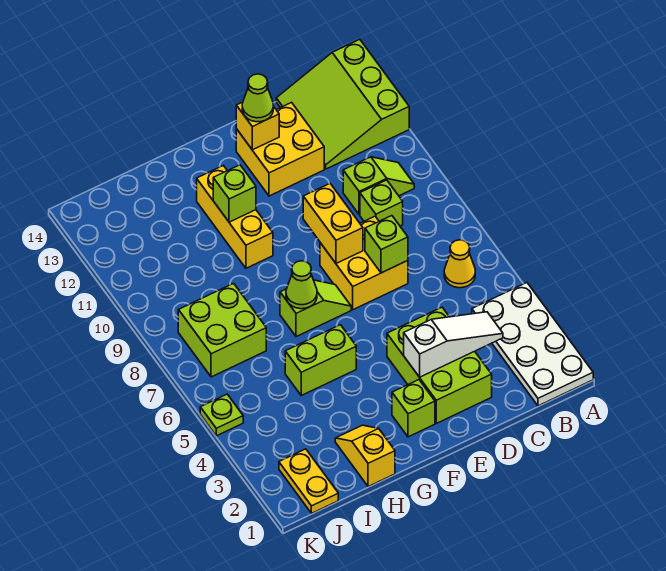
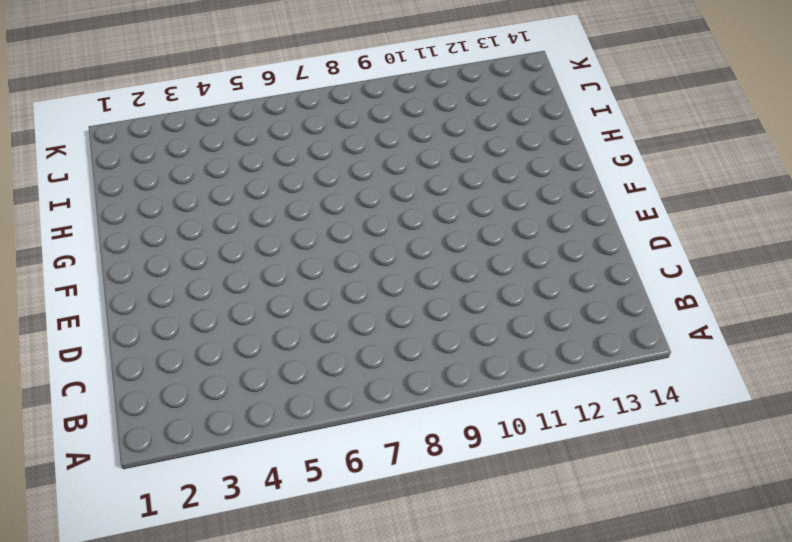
none -> white 2x4 plate [472,283,593,406]
none -> lime 3x3 slope [276,39,409,169]
none -> yellow 1x1 cone [444,240,475,288]

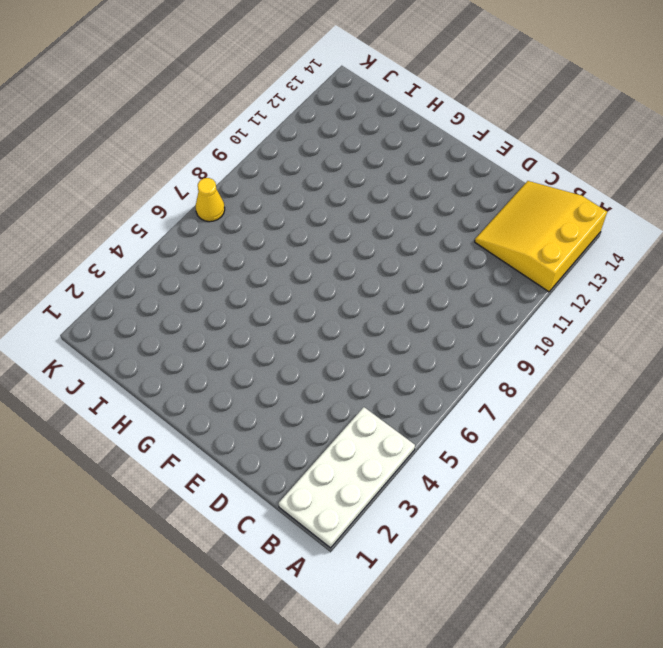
yellow 3x3 slope [475,181,607,292] -> lime 3x3 slope [276,39,409,169]
yellow 1x1 cone [196,178,225,222] -> yellow 1x1 cone moved to [444,240,475,288]
none -> lime 1x2 slope [343,157,414,215]
none -> lime 1x1 brick [360,180,403,226]
none -> lime 2x3 brick [387,307,492,423]

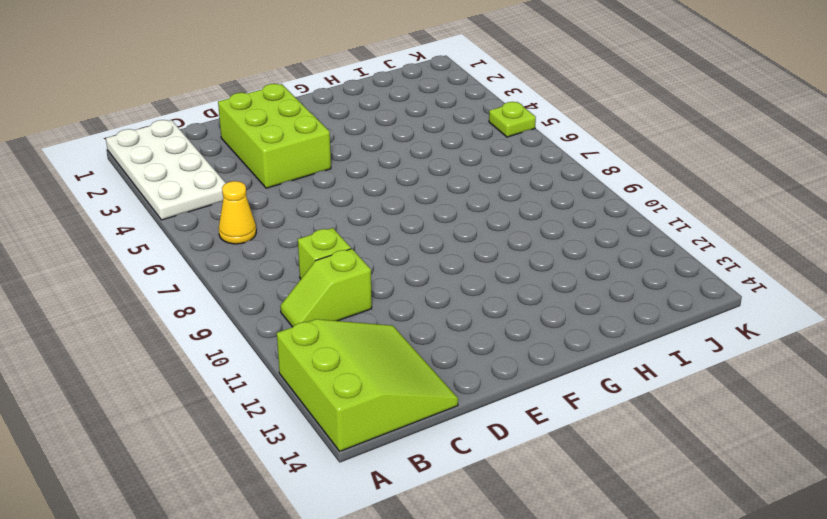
none -> yellow 2x2 brick [320,216,408,310]
none -> yellow 2x2 brick [236,103,324,196]
none -> lime 1x1 brick [392,380,435,437]

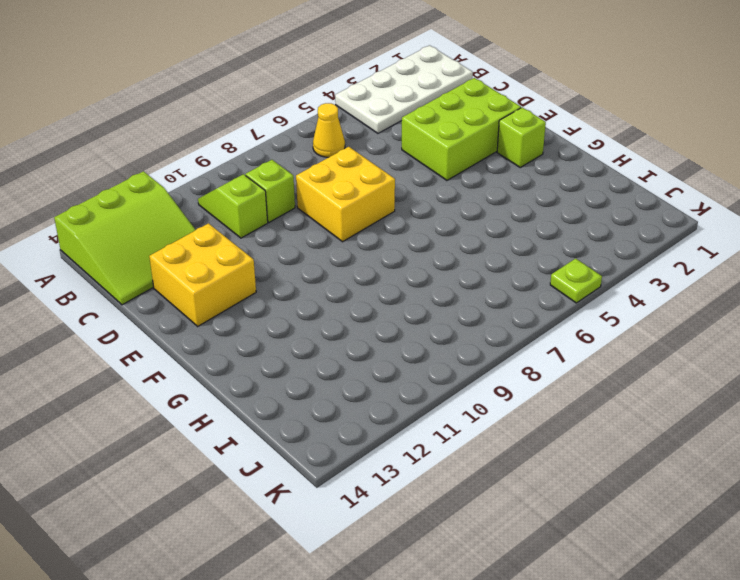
none -> lime 1x2 slope [280,280,351,337]
none -> lime 1x2 brick [285,325,356,395]
none -> yellow 1x3 brick [197,166,273,268]

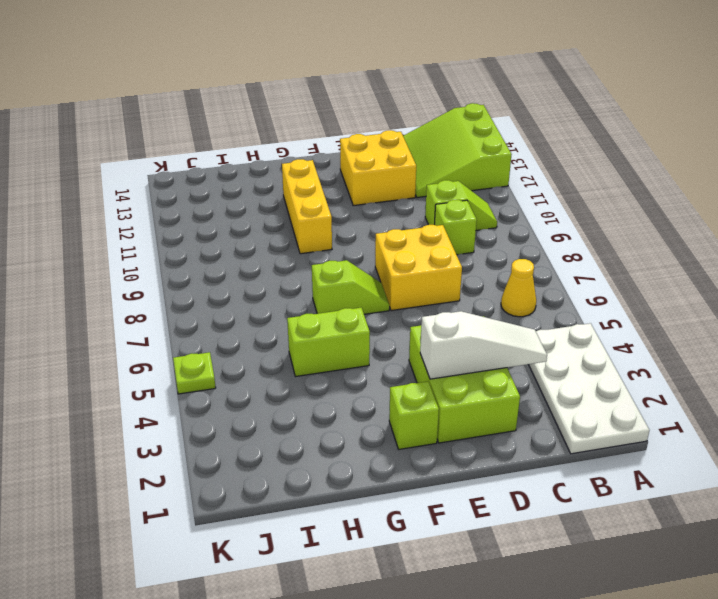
none -> yellow 1x2 slope [335,425,395,487]
none -> lime 2x2 brick [178,283,266,377]
none -> yellow 1x2 plate [279,449,338,513]

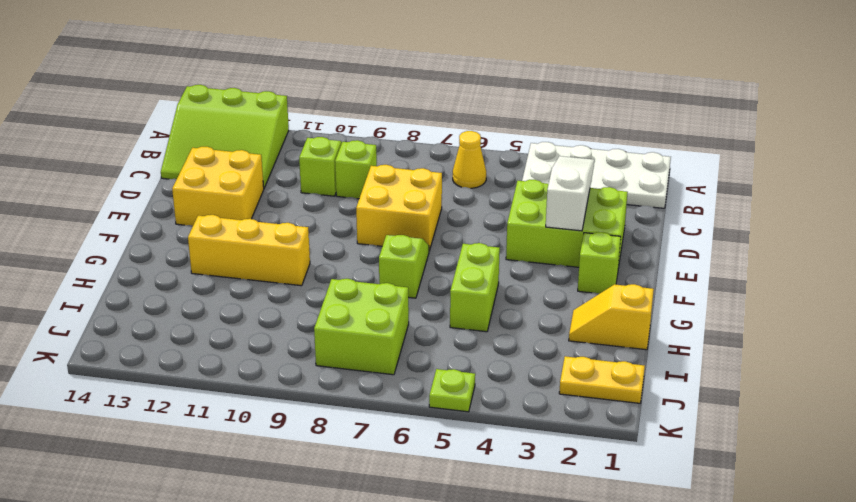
none -> lime 1x1 brick [365,216,408,273]
none -> yellow 1x2 brick [303,184,363,263]
none -> yellow 1x1 brick [236,102,279,150]

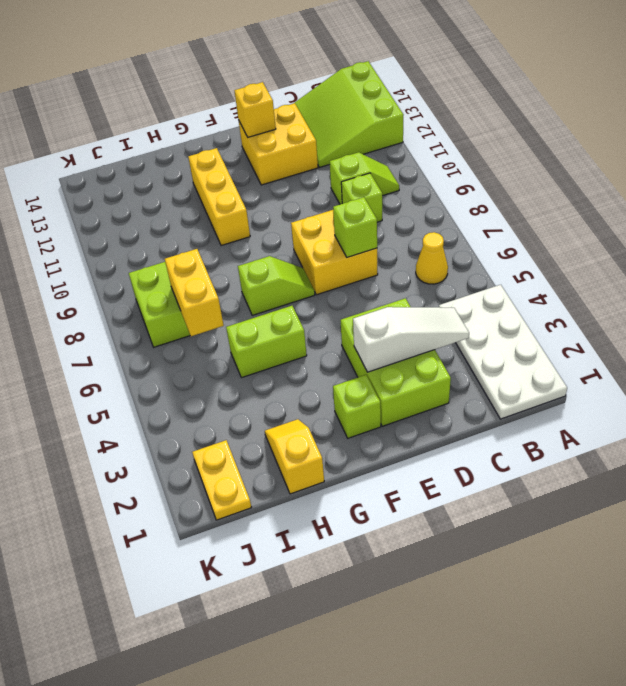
yellow 1x2 brick [165,249,224,336] -> yellow 1x2 brick moved to [303,184,363,263]
none -> lime 1x1 plate [200,394,243,436]
none -> lime 1x1 cone [286,261,317,309]
none -> lime 1x1 brick [213,165,256,222]

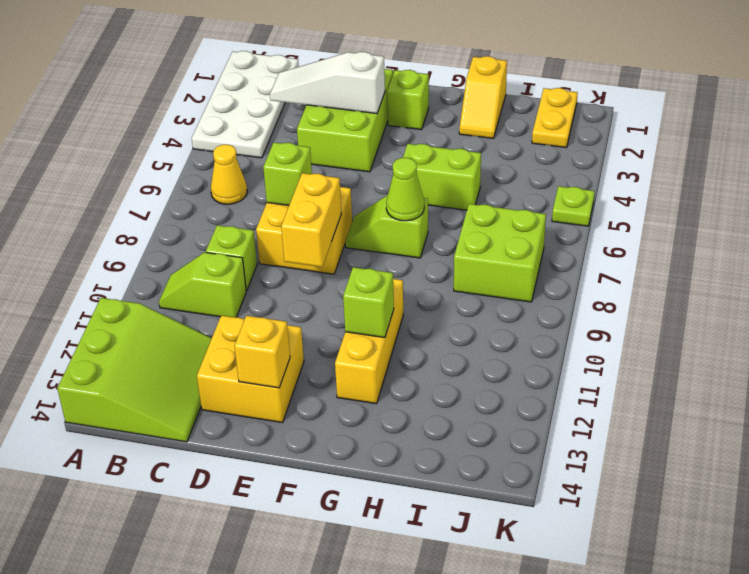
none -> lime 1x1 cone [242,74,273,122]

